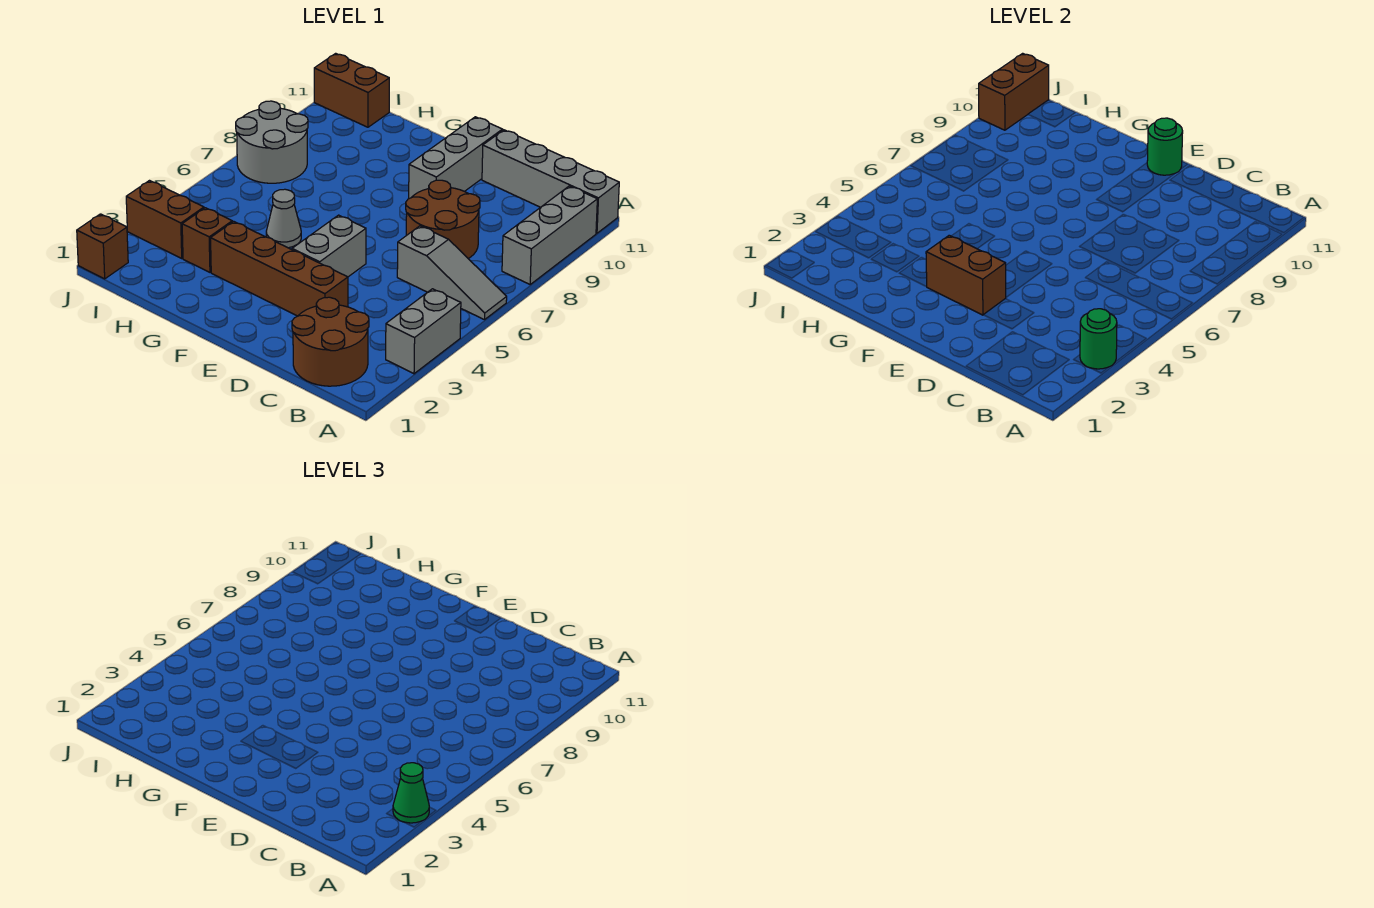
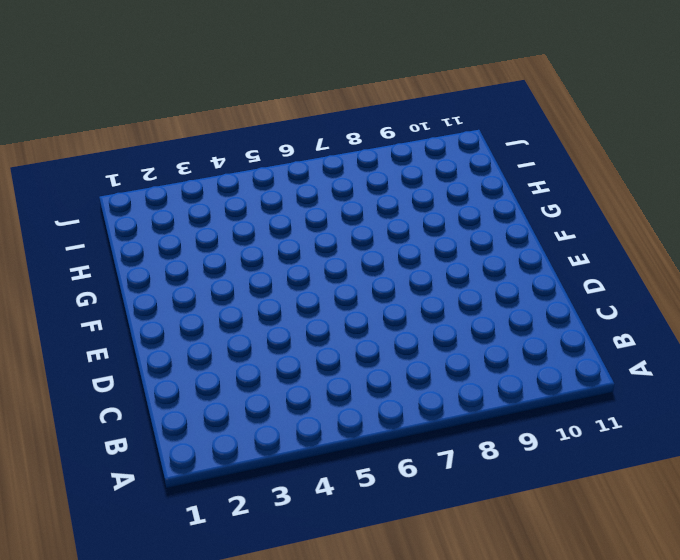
none -> grey 1x2 brick [386,289,461,374]
none -> grey 1x3 slope [397,226,507,320]
none -> grey 1x3 brick [502,186,597,284]

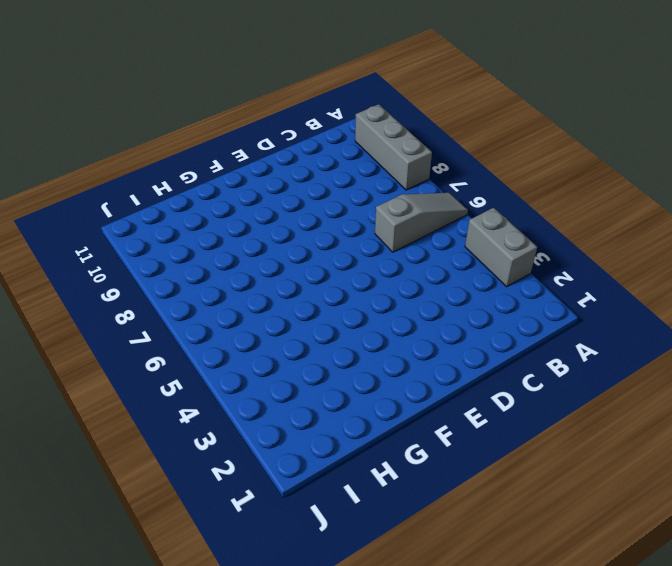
none -> grey 1x4 brick [482,130,619,233]
none -> brown 2x2 round brick [292,297,369,386]
none -> brown 2x2 round brick [406,180,480,259]

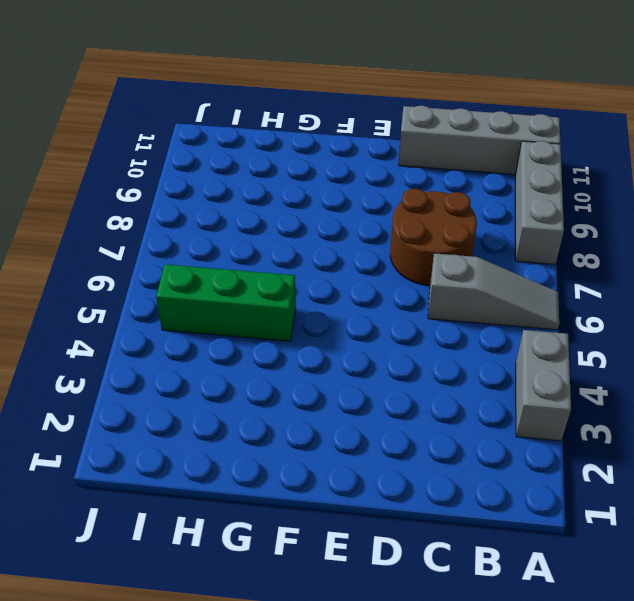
green 1x3 brick [156,264,296,341] -> grey 1x1 cone [266,189,301,248]
none -> brown 2x2 round brick [292,297,369,386]
none -> brown 1x4 brick [211,221,348,316]
none -> grey 1x2 brick [292,215,366,277]

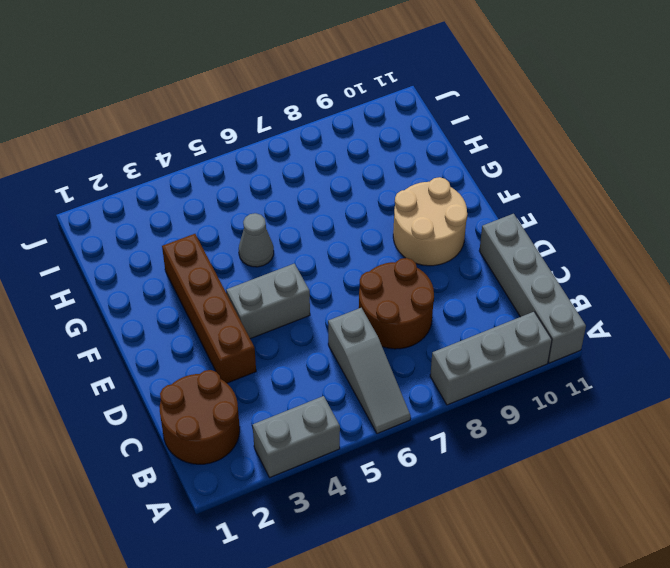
tan 2x2 round brick [393,177,467,266] -> grey 1x3 brick [409,117,502,199]
none -> brown 1x1 brick [182,208,232,272]
none -> brown 1x2 brick [126,181,204,258]
none -> grey 2x2 round brick [236,101,308,183]

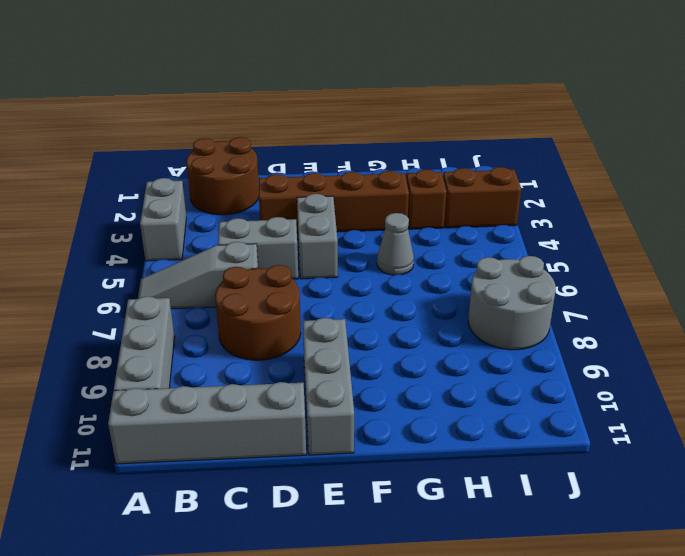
grey 1x2 brick [218,217,298,279] -> none
none -> brown 1x2 brick [314,53,389,127]
none -> brown 1x1 brick [77,214,128,279]
none -> green 1x1 round brick [1080,309,1117,369]

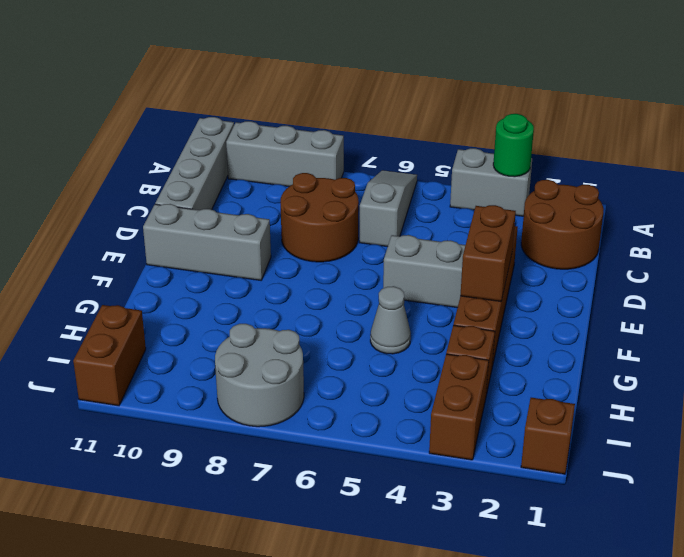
none -> green 1x1 round brick [1147,118,1183,175]
none -> brown 1x2 brick [979,53,1049,130]
none -> green 1x1 cone [393,763,429,823]

